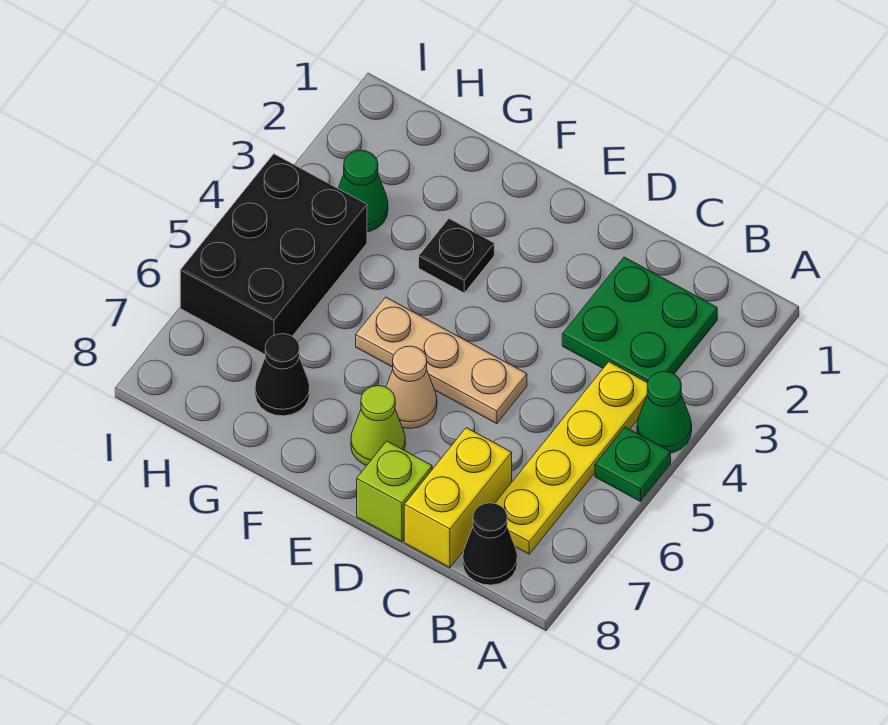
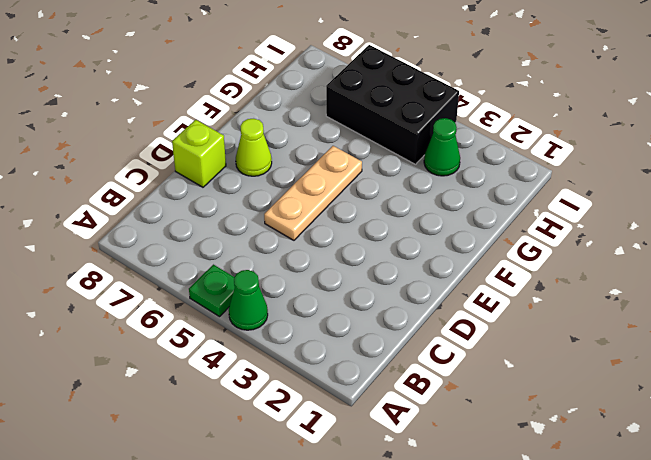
none -> green 2x2 plate [562,257,717,383]
none -> yellow 1x4 plate [495,362,648,554]
none -> black 1x1 cone [463,503,517,585]

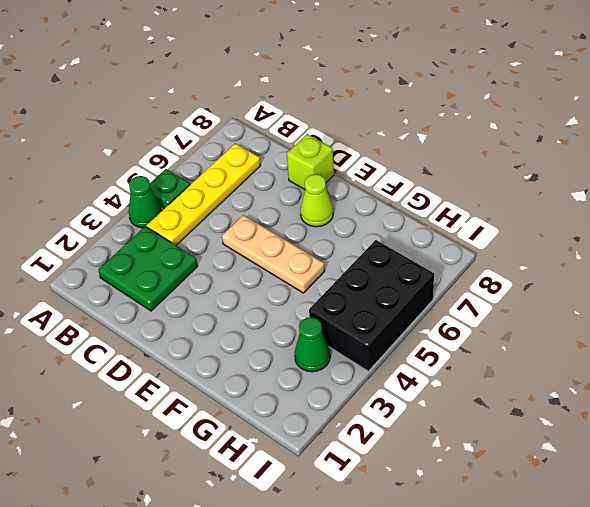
none -> black 1x1 cone [463,503,517,585]
none -> yellow 1x2 brick [404,428,512,568]
none -> tan 1x1 cone [386,346,437,428]

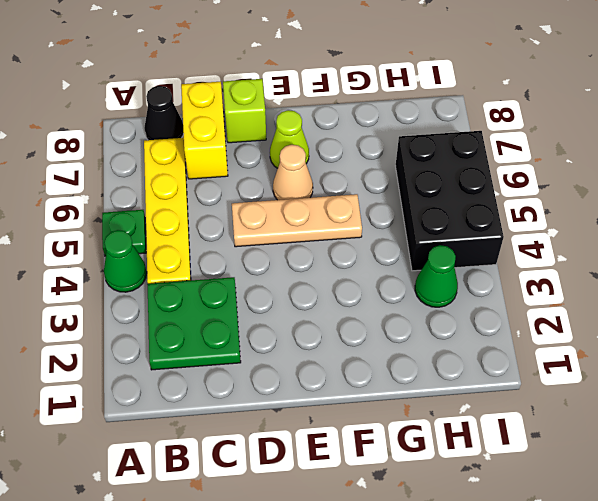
none -> black 1x1 plate [419,219,494,293]
none -> black 1x1 cone [255,334,310,416]

